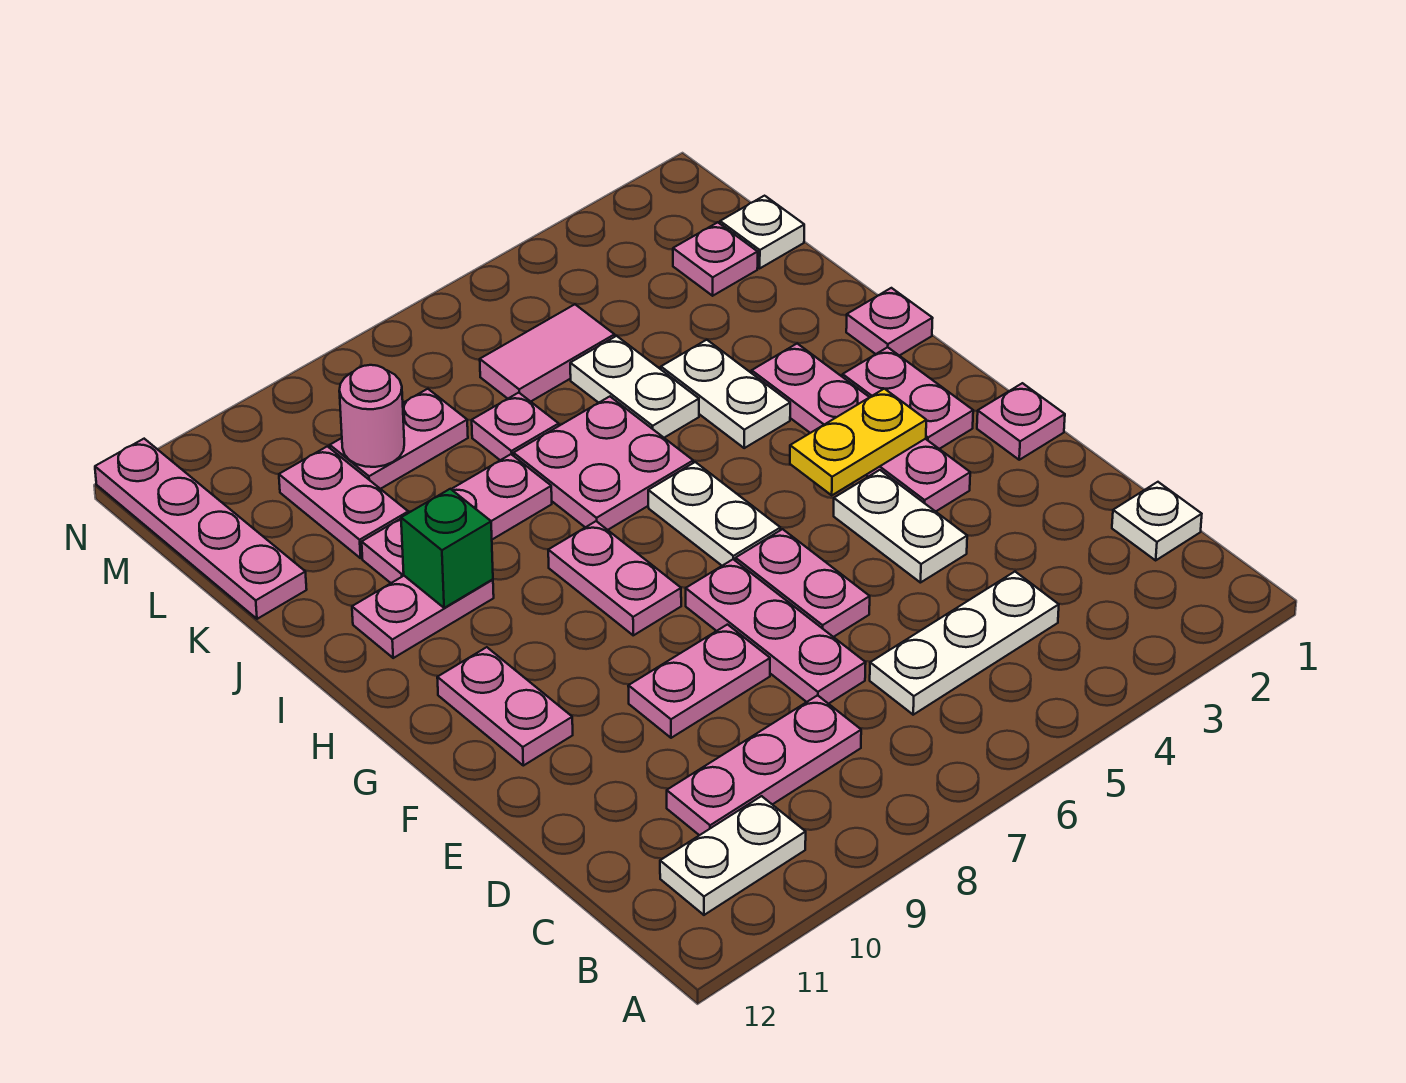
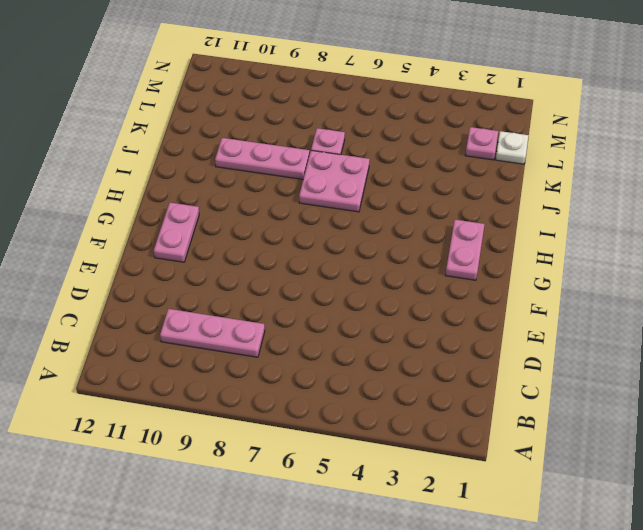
none -> white 1x2 plate [660,796,806,915]
none -> white 1x1 plate [1112,482,1202,560]
none -> white 1x3 plate [870,572,1059,715]
none -> pink 1x3 plate [686,559,866,704]

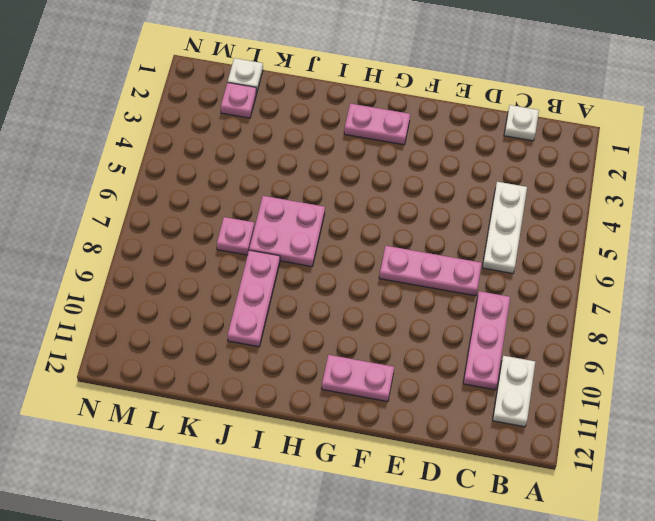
none -> white 1x2 plate [834,470,967,583]
none -> pink 1x2 plate [736,529,870,637]
none -> pink 1x2 plate [628,625,770,738]
none -> pink 1x1 plate [977,383,1065,460]

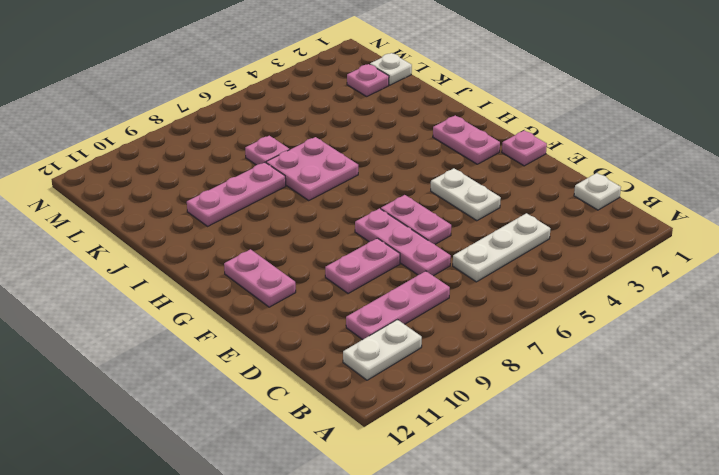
none -> pink 1x4 plate [752,344,970,512]
none -> white 1x2 plate [648,462,780,566]
none -> pink 1x2 plate [548,521,681,635]
none -> pink 1x1 plate [846,288,933,356]

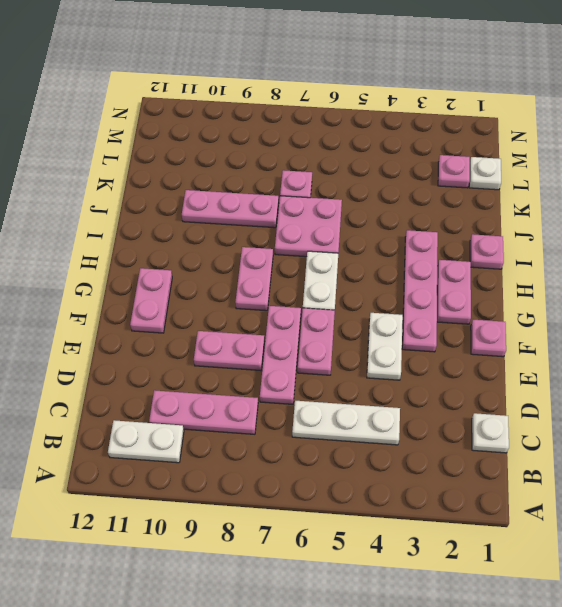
none -> white 1x2 plate [661,340,790,448]
none -> pink 1x2 plate [352,576,494,658]
none -> white 1x2 plate [570,336,699,438]
none -> pink 1x2 plate [279,446,408,558]

